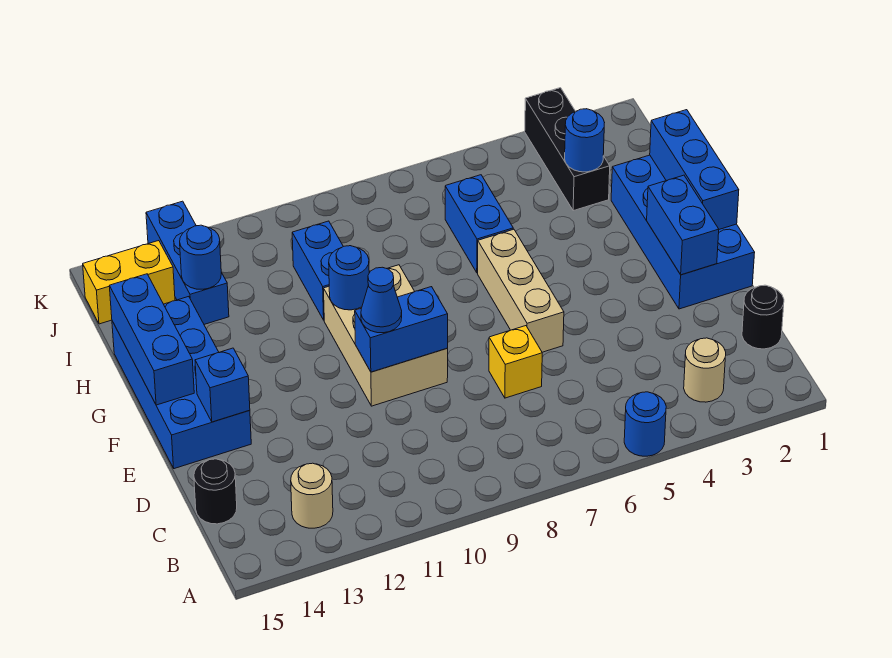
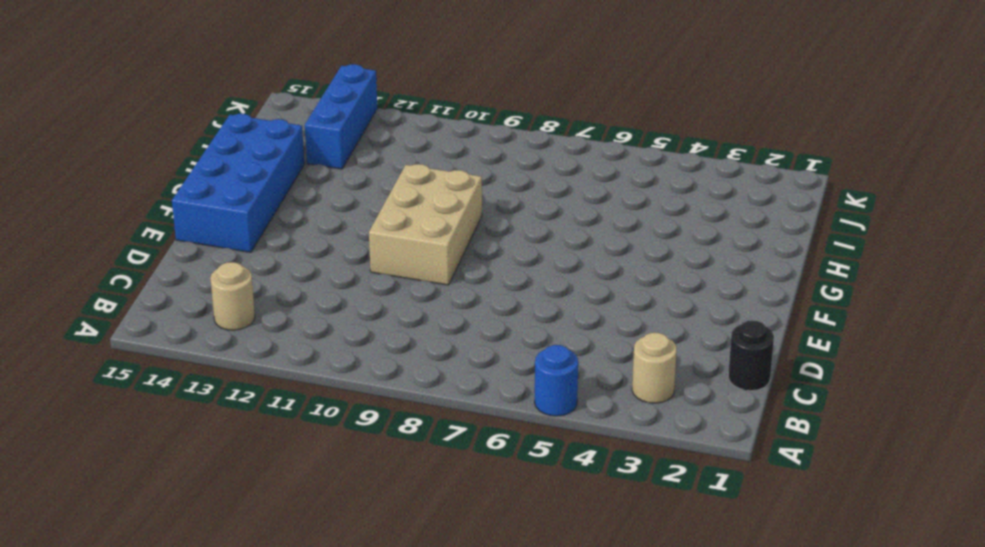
none -> black 1x1 round brick [194,459,237,524]
none -> yellow 1x1 brick [489,326,542,398]
none -> blue 2x4 brick [611,155,755,309]

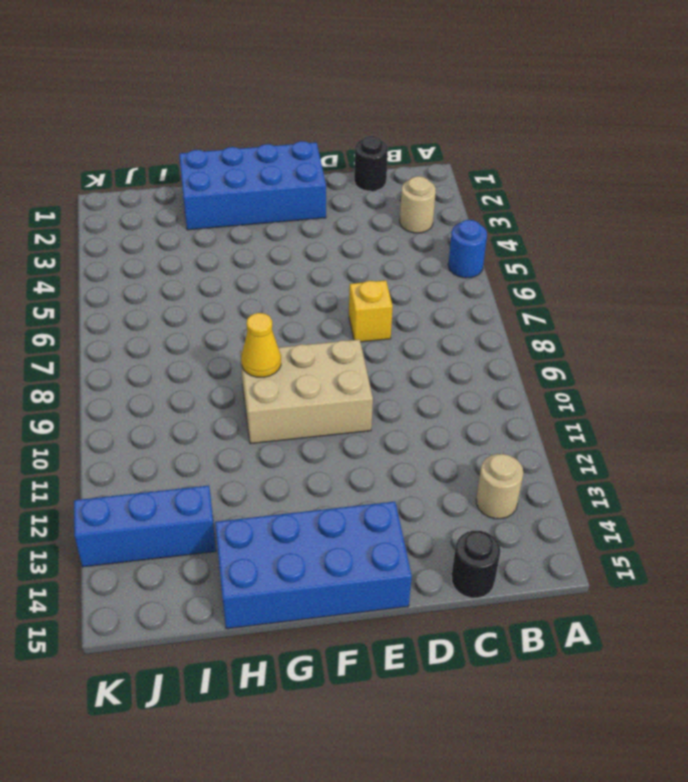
yellow 1x1 cone [241,313,281,377] -> none
none -> tan 1x3 brick [478,229,564,352]
none -> blue 1x2 brick [445,175,513,273]
none -> blue 1x2 brick [292,221,343,320]

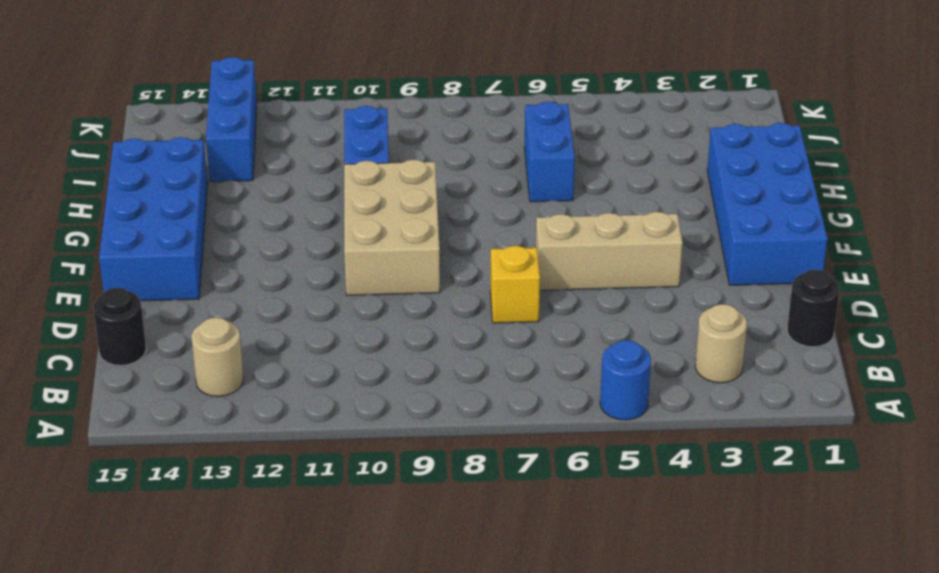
tan 1x3 brick [536,212,683,290] -> tan 1x3 brick turned to [478,229,564,352]
none -> black 1x3 brick [525,88,610,211]
none -> yellow 1x2 brick [83,241,175,324]
none -> blue 1x2 brick [647,175,719,275]

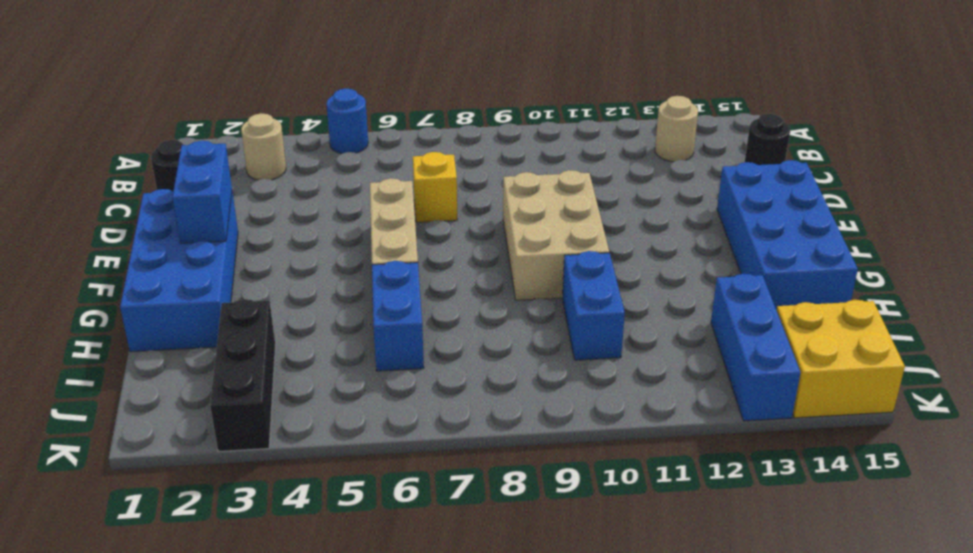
yellow 2x2 brick [777,300,905,418] -> yellow 1x2 brick [83,241,175,324]
none -> blue 1x2 brick [355,287,448,372]
none -> blue 1x1 brick [195,348,250,422]
none -> blue 1x3 brick [650,110,739,229]

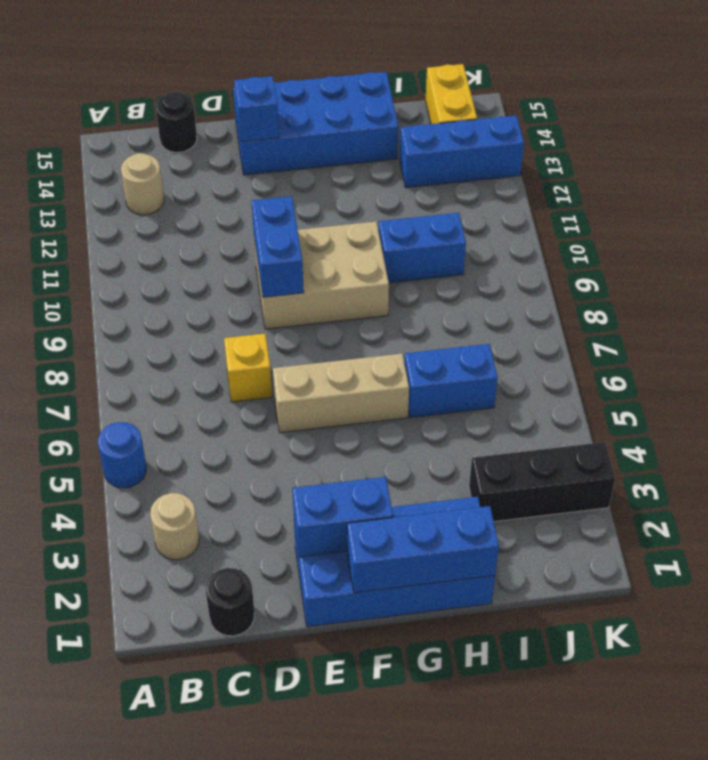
none -> blue 1x3 brick [109,274,194,405]
none -> blue 1x1 round brick [329,246,369,310]
none -> blue 1x1 round brick [565,109,605,172]

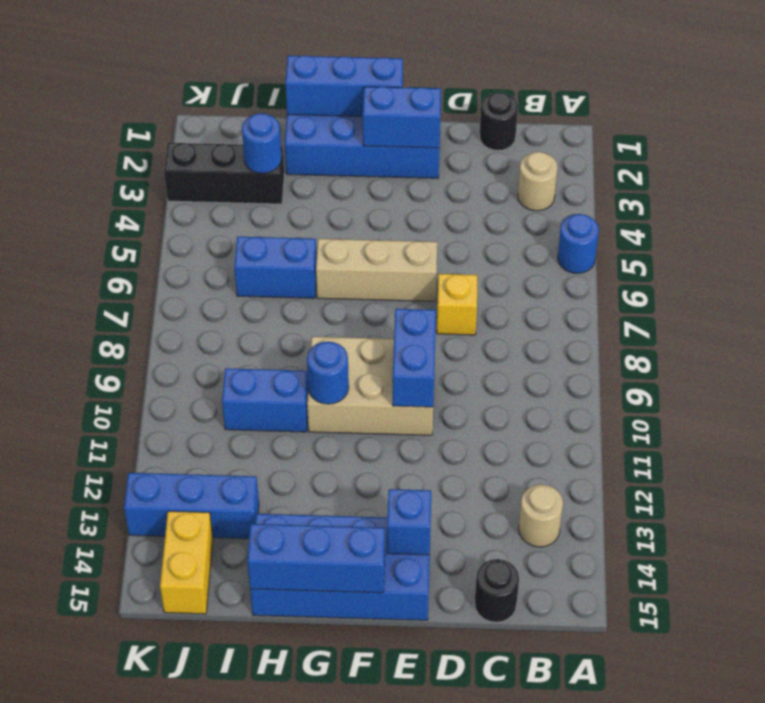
none -> blue 1x1 round brick [180,225,221,289]
none -> blue 1x1 cone [361,267,402,333]

